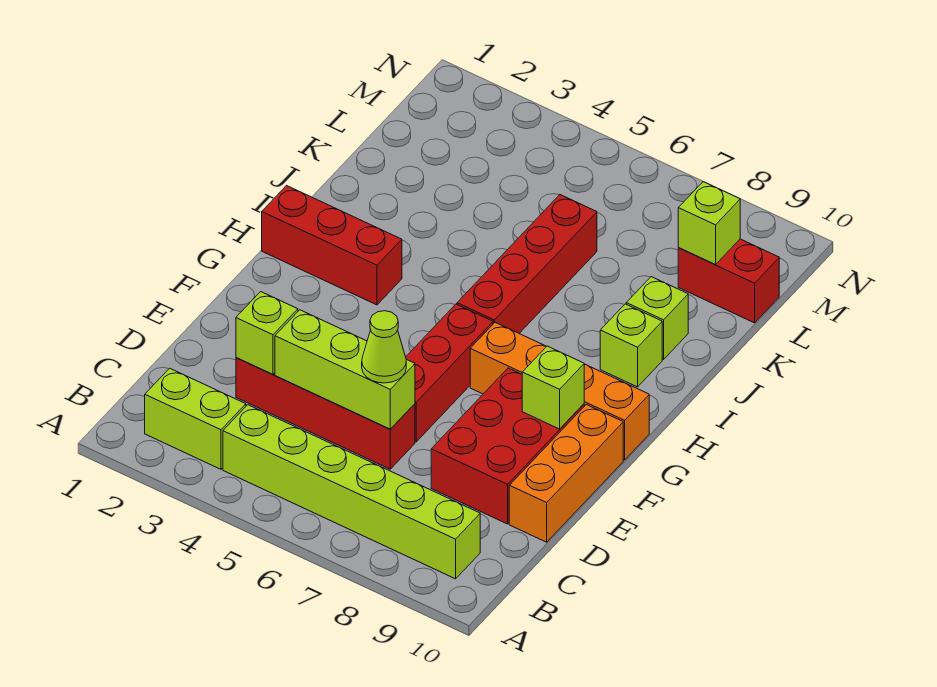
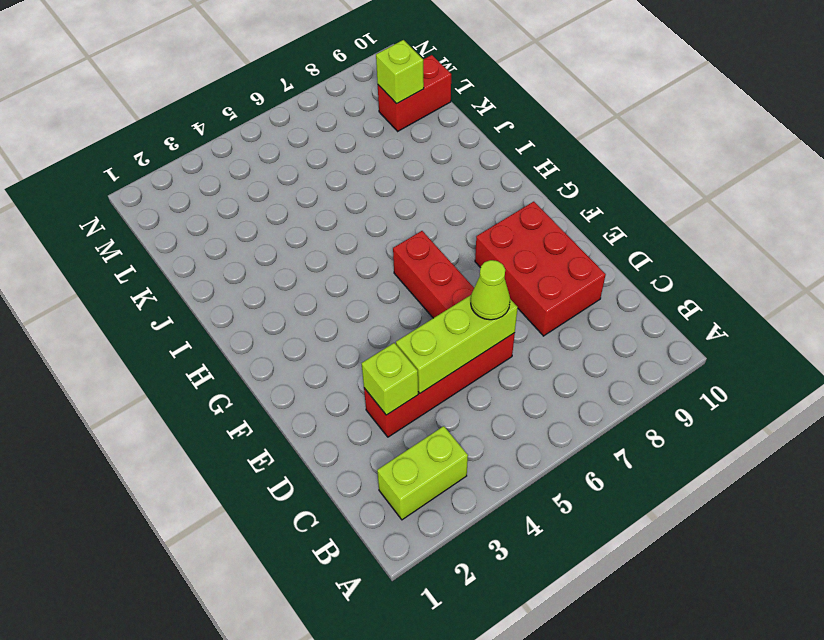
none -> lime 1x6 brick [223,405,480,579]
none -> orange 1x3 brick [509,405,623,542]
none -> orange 1x4 brick [470,323,649,460]

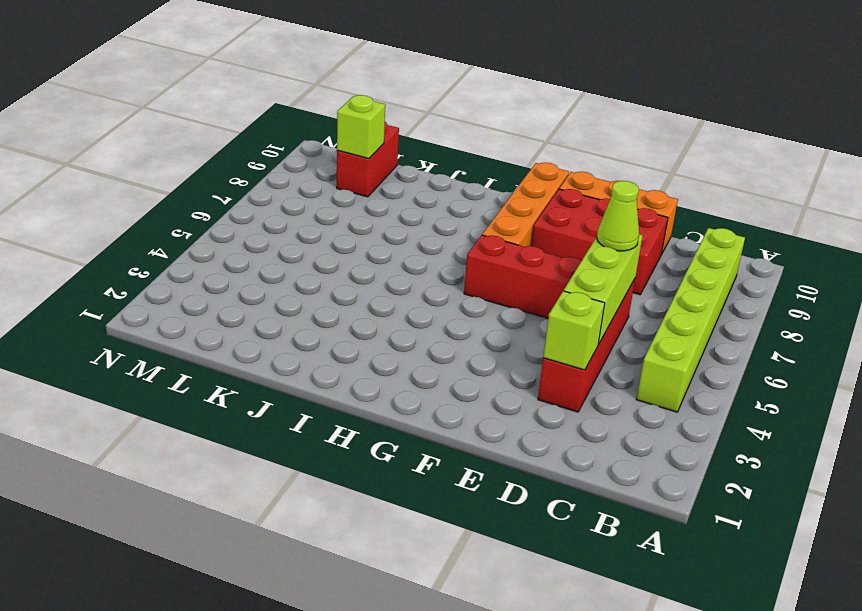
none -> lime 1x2 brick [145,368,246,469]
none -> red 1x3 brick [262,186,402,305]
none -> red 1x4 brick [457,195,597,333]

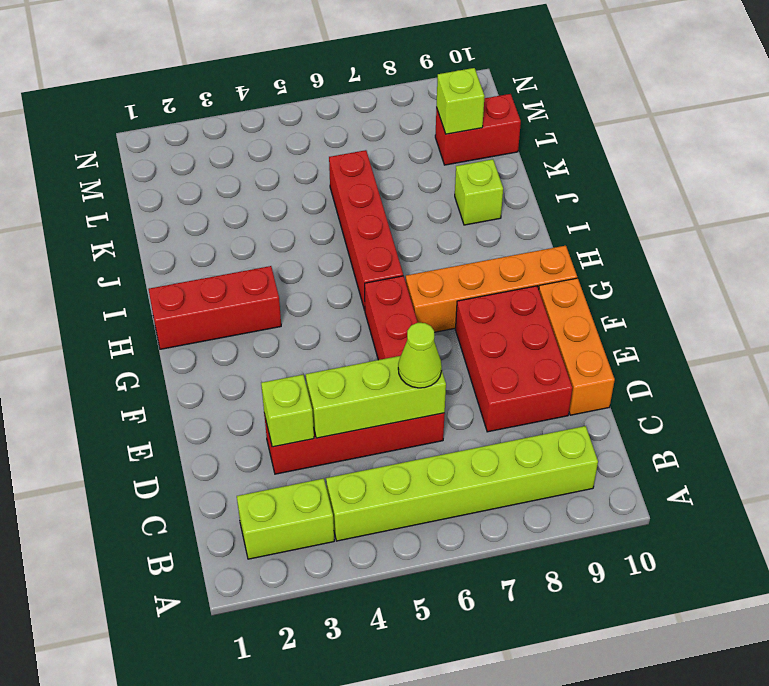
none -> lime 1x1 brick [600,304,662,387]
none -> lime 1x1 brick [522,346,584,429]

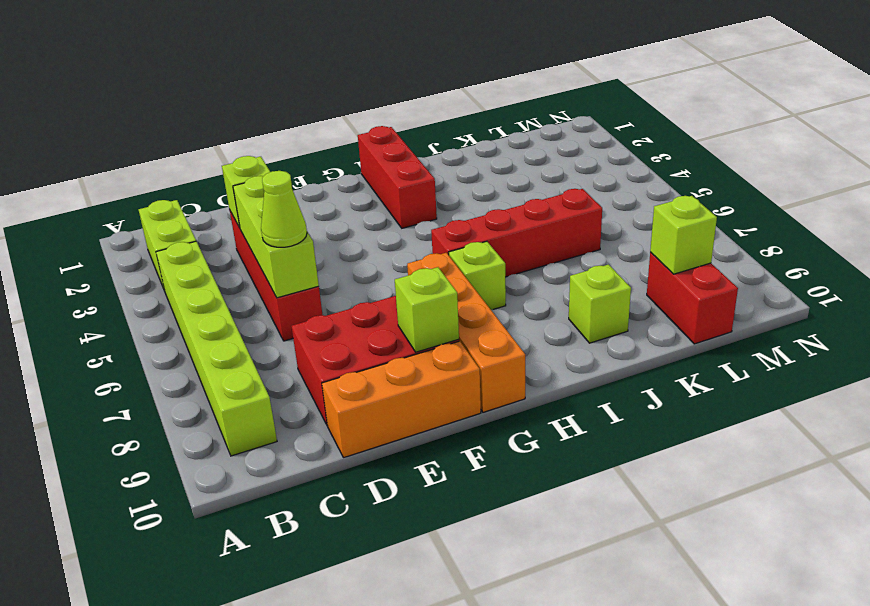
lime 1x1 brick [449,241,506,310] -> lime 1x1 brick moved to [600,304,662,387]
none -> red 1x3 brick [406,304,493,442]

